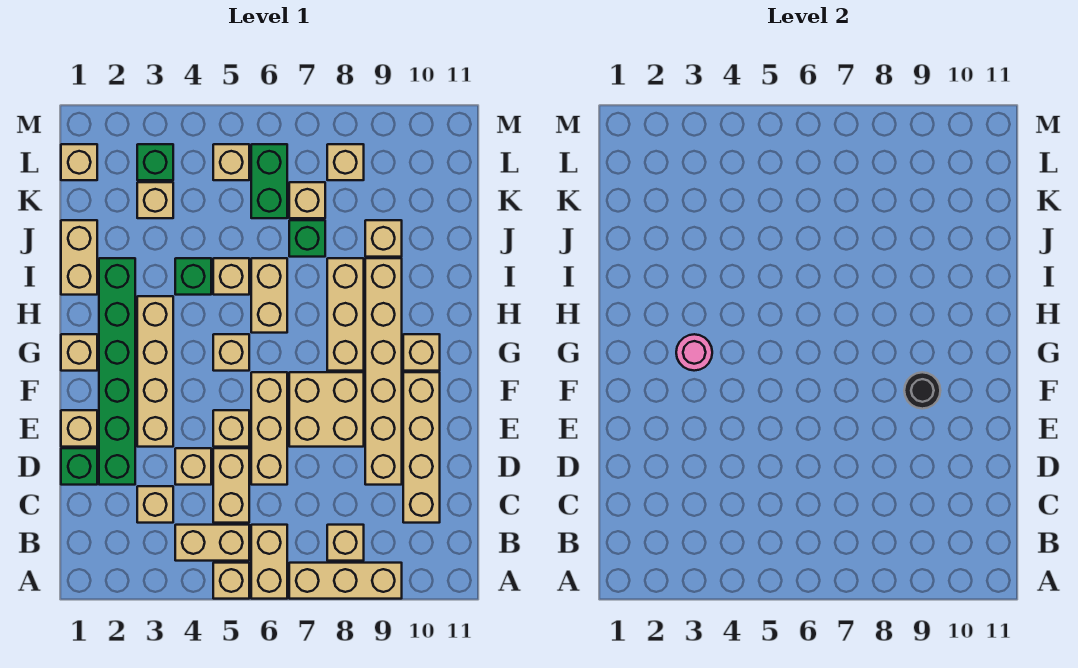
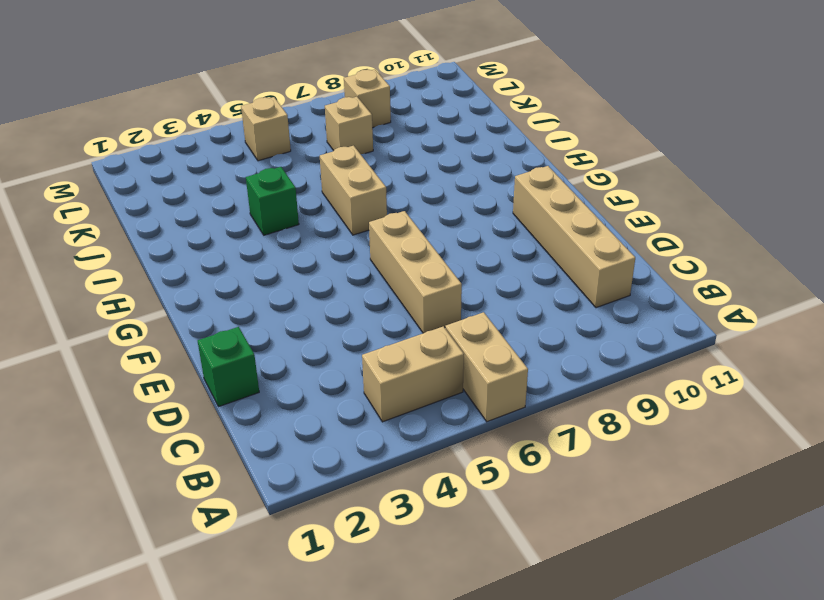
none -> tan 1x1 brick [213,563,249,599]
none -> tan 1x3 brick [289,563,402,599]
none -> tan 1x1 brick [327,525,364,561]
none -> tan 1x1 brick [137,486,173,523]

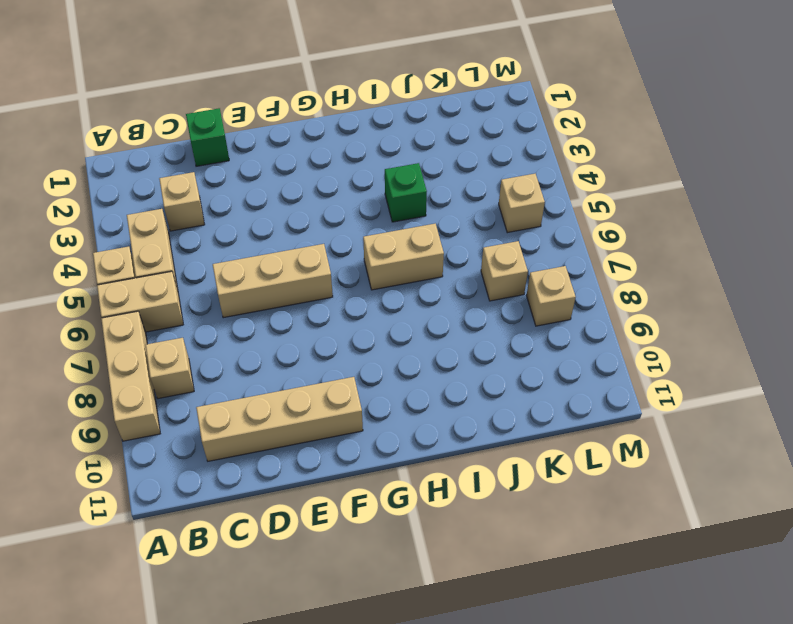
none -> tan 1x2 brick [213,448,249,523]
none -> green 1x6 brick [99,258,135,485]
none -> tan 1x1 brick [175,448,211,485]
none -> tan 1x6 brick [365,258,402,485]

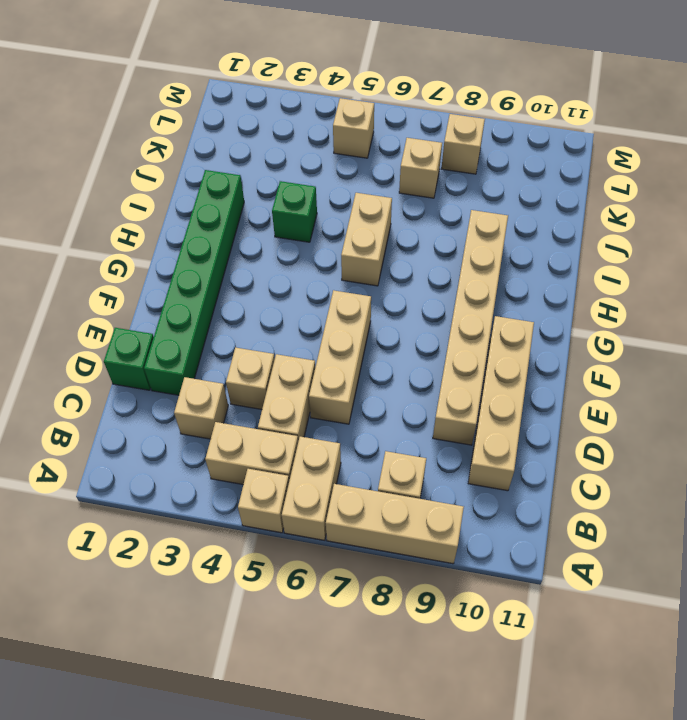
none -> tan 1x1 brick [61,410,97,447]
none -> tan 1x4 brick [137,296,173,447]
none -> tan 1x1 brick [213,410,249,447]
none -> tan 2x2 brick [289,372,364,447]

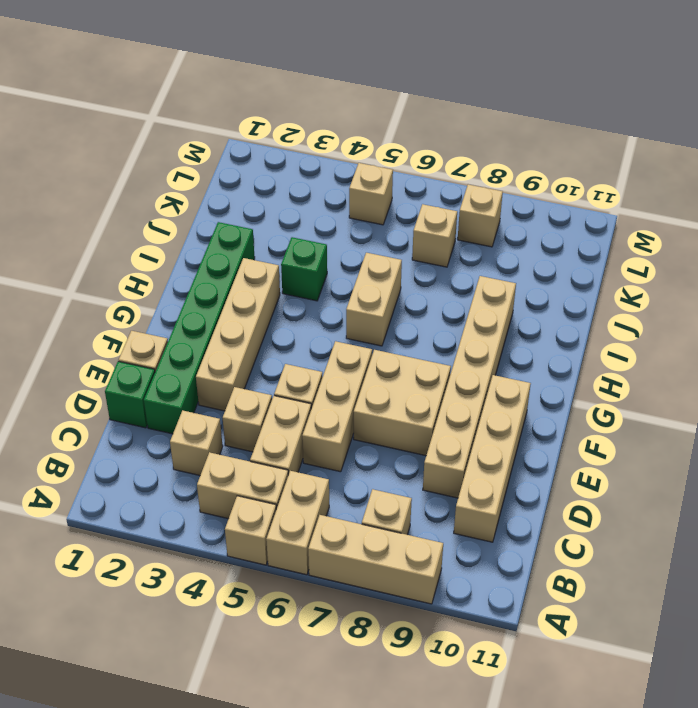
none -> tan 1x1 brick [61,334,97,371]
none -> tan 1x1 brick [213,334,249,371]
none -> tan 1x3 brick [327,258,364,371]
none -> tan 1x1 brick [403,334,440,371]

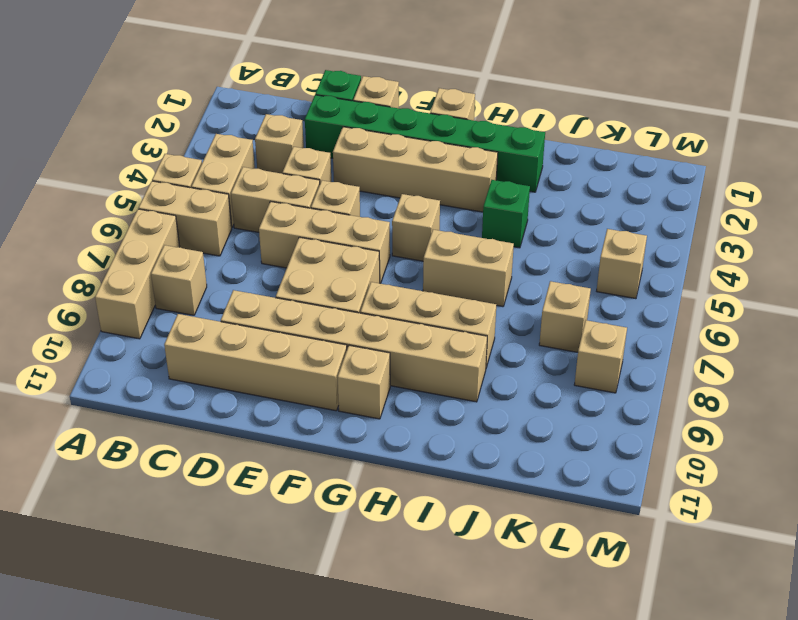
none -> tan 1x2 brick [61,220,97,295]
none -> tan 1x1 brick [213,258,249,295]
none -> green 1x1 brick [289,220,325,257]
none -> tan 1x1 brick [365,220,402,257]

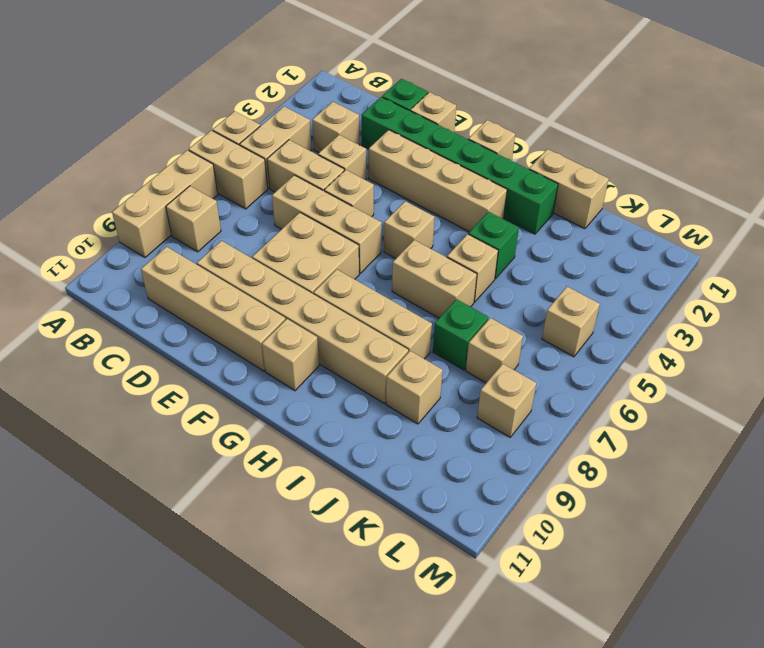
none -> tan 1x1 brick [137,182,173,218]
none -> green 1x2 brick [251,144,287,218]
none -> tan 1x1 brick [61,144,97,180]
none -> green 1x1 brick [137,144,173,180]

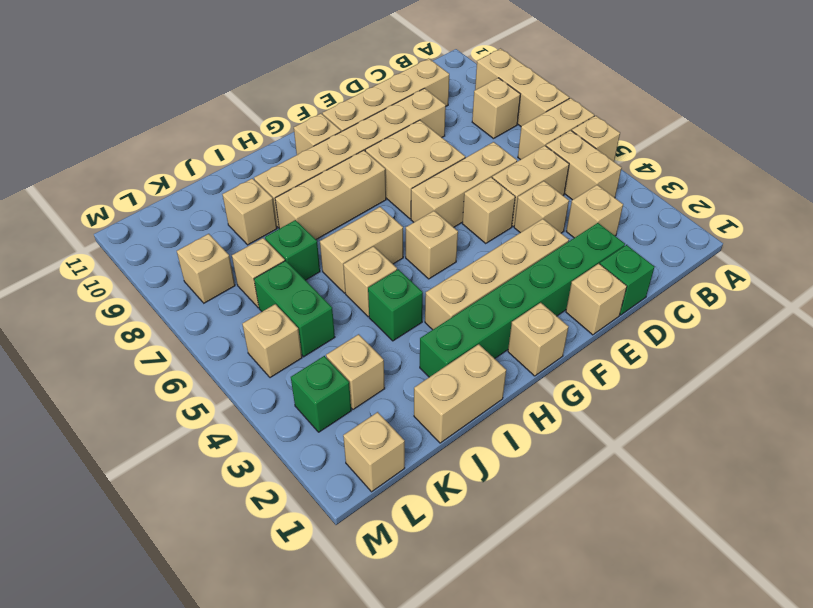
green 1x2 brick [254,261,335,357] -> green 1x2 brick turned to [251,144,287,218]
none -> black 1x1 round brick [904,372,940,409]
none -> pink 1x1 round brick [676,334,712,371]

